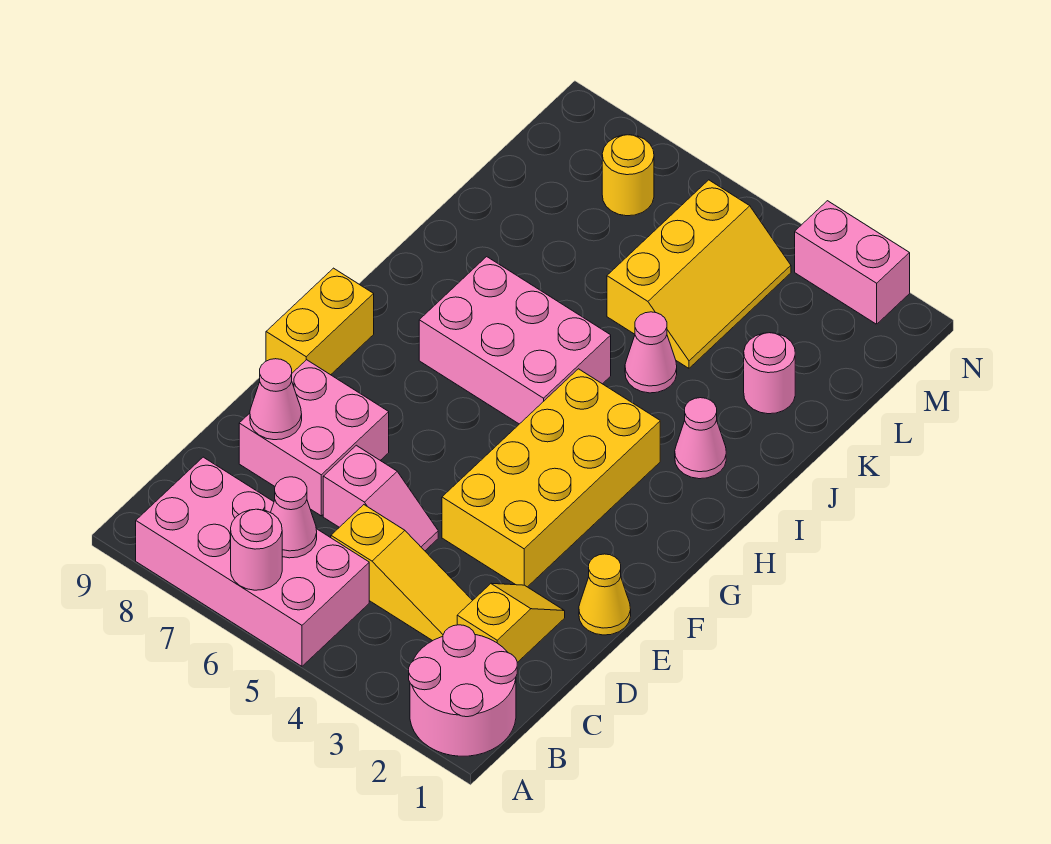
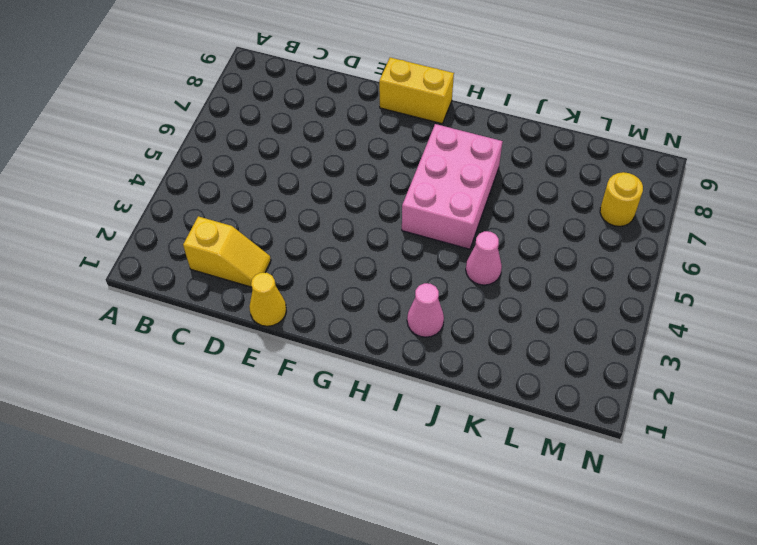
none -> pink 2x2 round brick [409,625,517,756]
none -> pink 2x4 brick [136,457,369,666]
none -> yellow 1x3 slope [331,505,473,641]

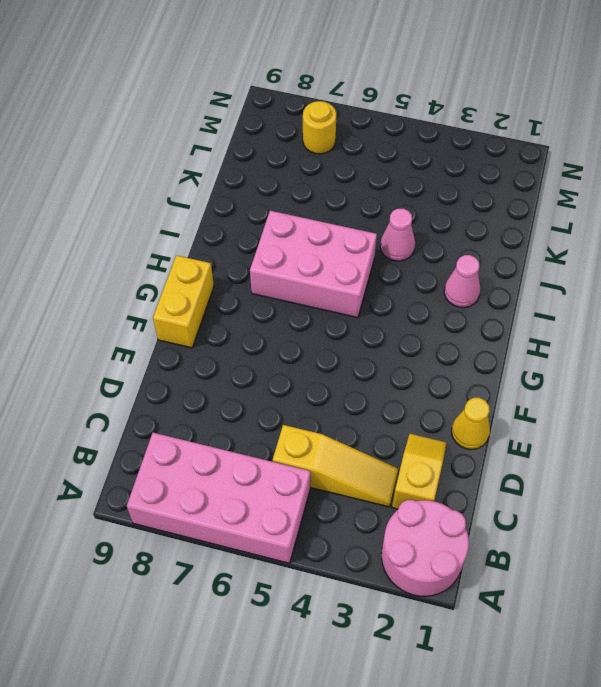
none -> pink 1x2 slope [323,445,438,551]
none -> pink 2x2 brick [239,360,389,516]
none -> yellow 2x4 brick [442,369,660,587]

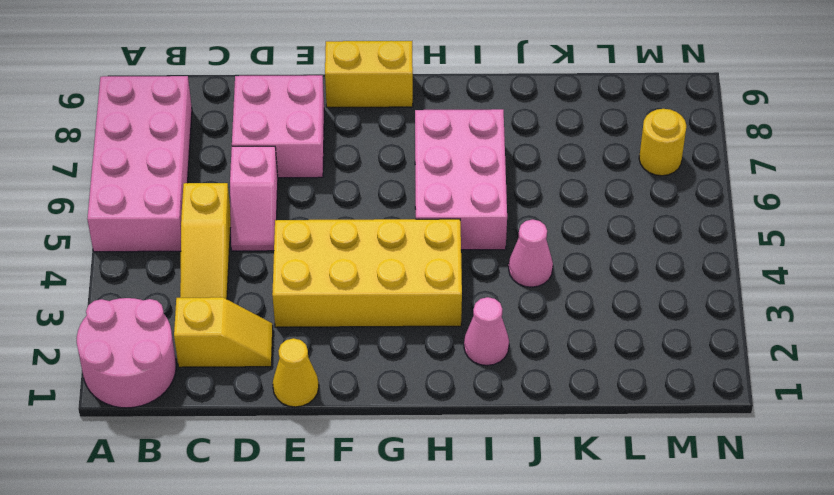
none -> pink 1x1 round brick [744,333,795,414]
none -> yellow 2x3 slope [607,180,791,368]
none -> pink 1x2 brick [795,201,910,324]

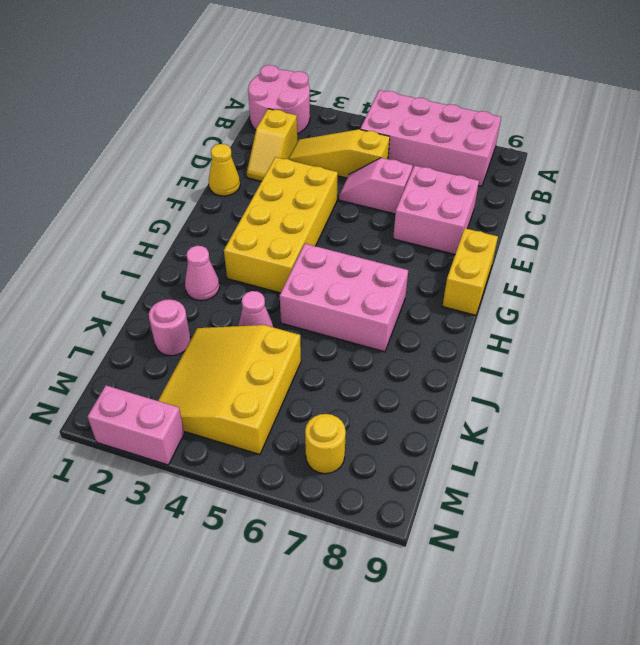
yellow 3x3 slope [158,325,301,455] -> yellow 2x3 slope [607,180,791,368]
none -> pink 1x1 round brick [231,509,282,590]
none -> pink 1x1 cone [271,477,317,558]
none -> pink 1x1 cone [250,359,302,440]

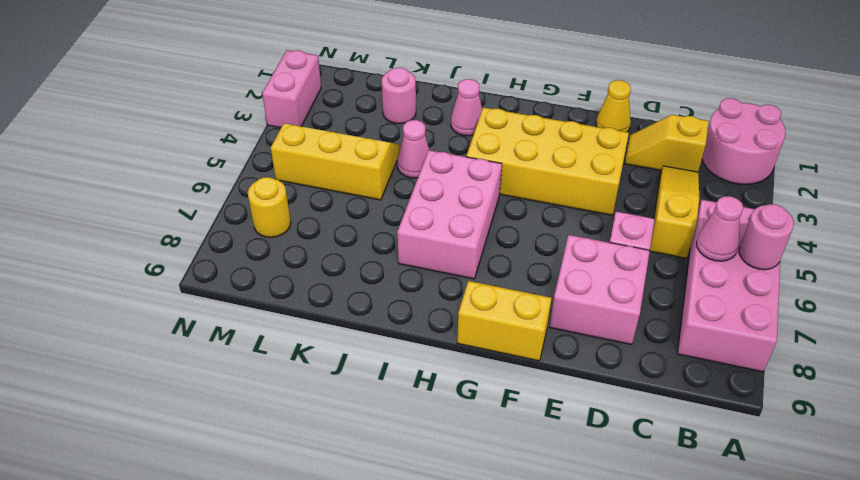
none -> pink 1x1 cone [250,359,302,440]

